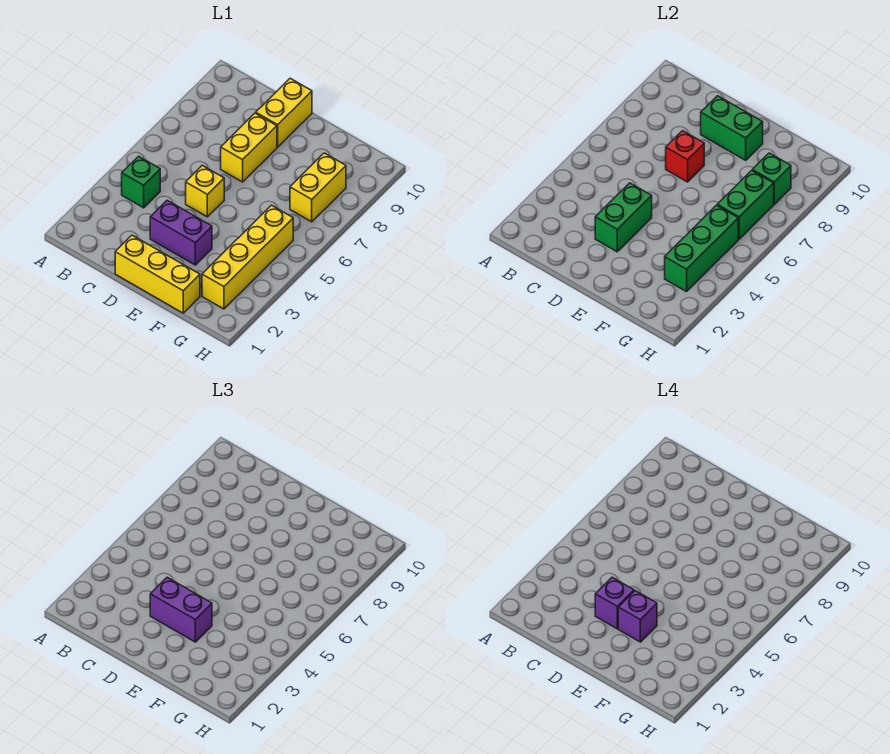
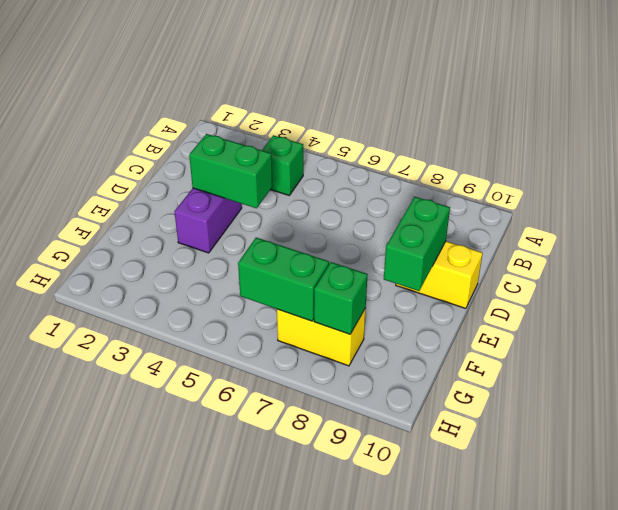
none -> yellow 1x3 brick [115,235,200,313]
none -> yellow 1x1 brick [186,165,224,217]
none -> yellow 1x2 brick [221,113,277,182]

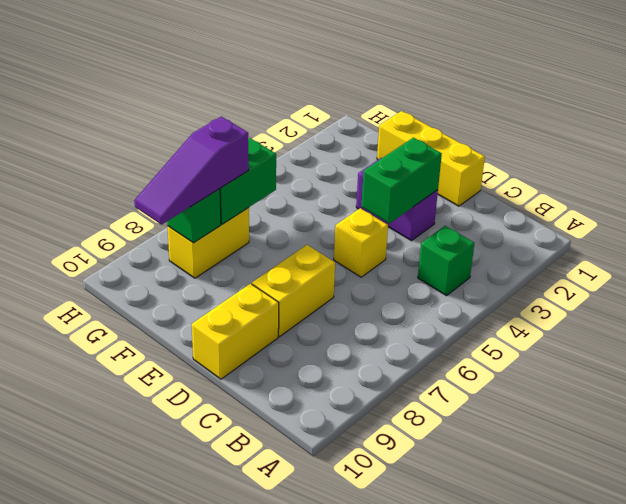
purple 1x3 slope [134,117,249,225] -> none
none -> yellow 1x4 brick [202,205,293,309]
none -> red 1x1 brick [666,131,704,182]
none -> green 1x2 brick [701,96,763,160]

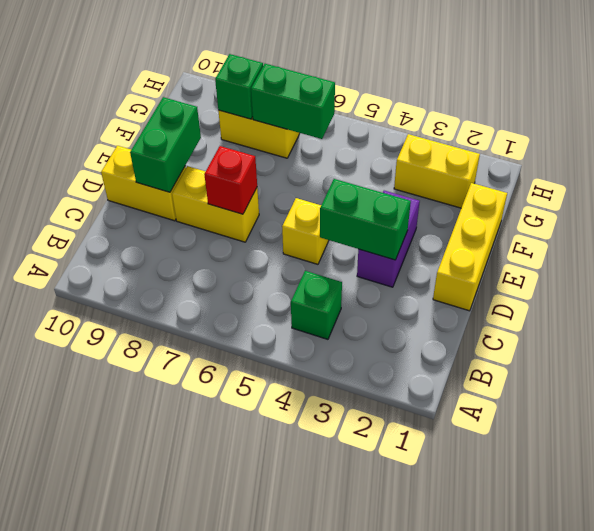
yellow 1x2 brick [394,134,480,208] -> yellow 1x4 brick [202,205,293,309]
none -> green 1x3 brick [665,205,738,292]
none -> purple 1x2 brick [150,577,212,642]
none -> purple 1x1 brick [595,577,634,629]

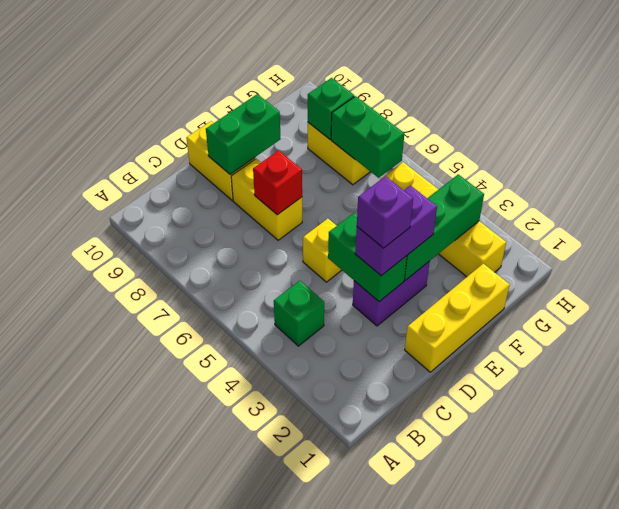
green 1x3 brick [404,174,484,280] -> green 1x3 brick turned to [665,205,738,292]
none -> purple 1x1 brick [618,591,657,642]

